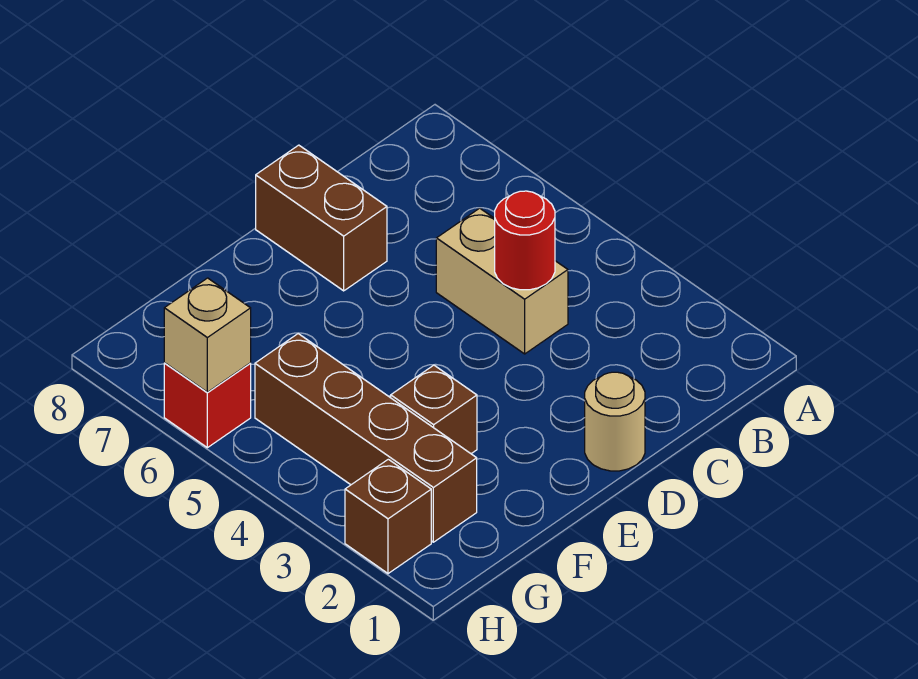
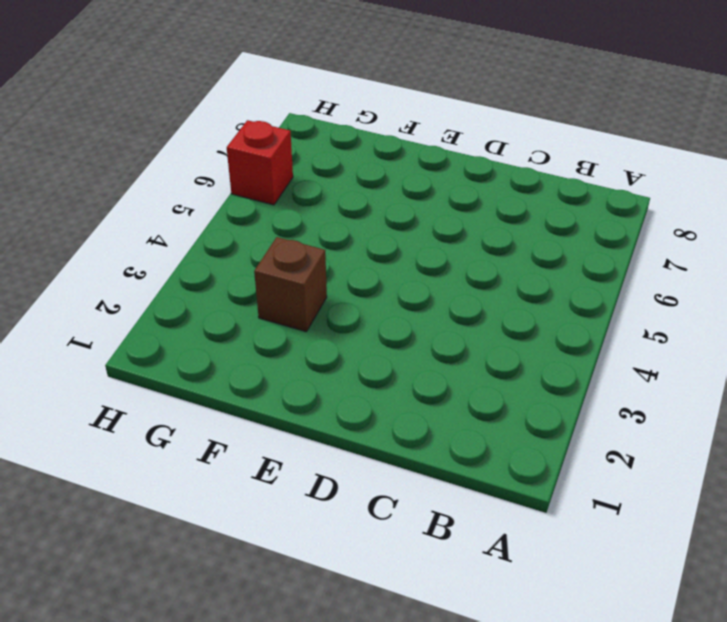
none -> tan 1x2 brick [436,208,568,354]
none -> tan 1x1 round brick [585,372,645,471]

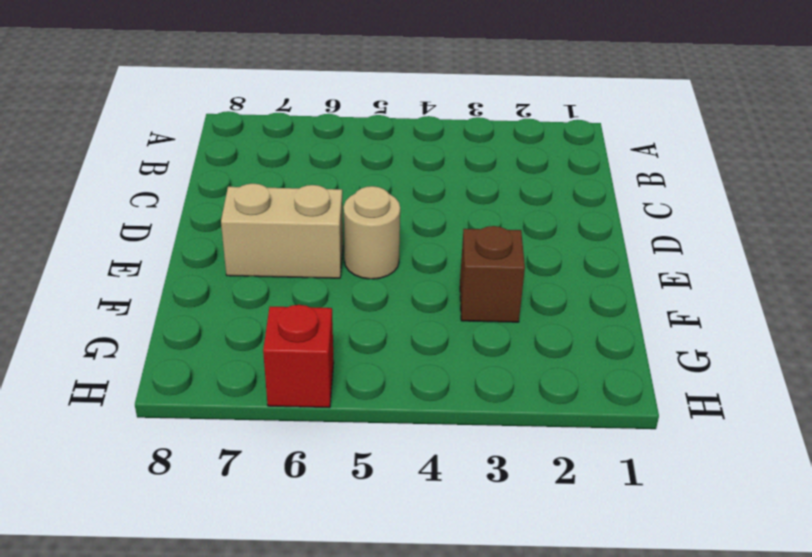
tan 1x1 round brick [344,186,400,279] -> tan 1x1 round brick moved to [585,372,645,471]
tan 1x2 brick [221,184,343,278] -> tan 1x2 brick moved to [436,208,568,354]
none -> brown 1x2 brick [256,145,387,291]
none -> brown 1x4 brick [255,334,477,542]

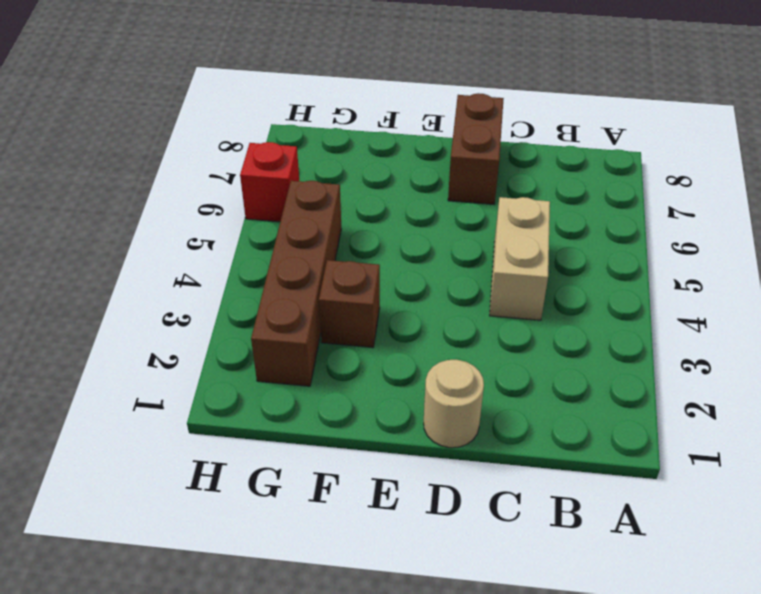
none -> brown 1x1 brick [345,459,431,574]
none -> red 1x1 round brick [495,191,555,290]

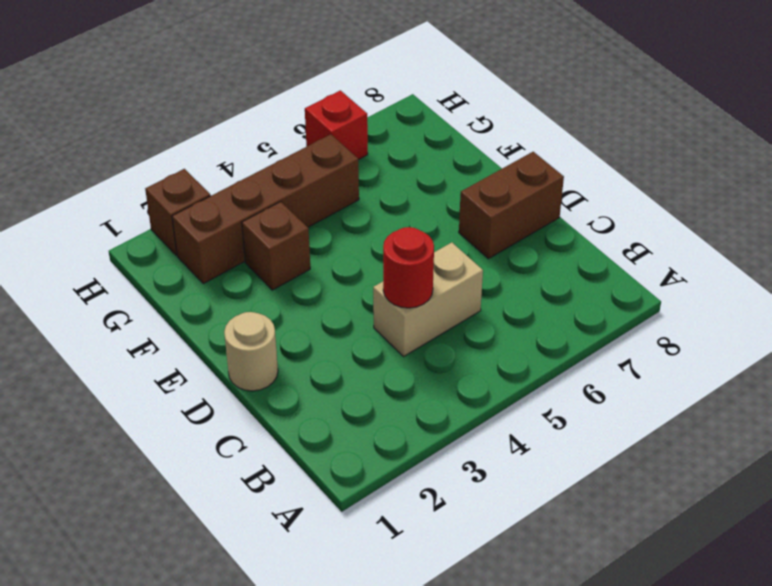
none -> tan 1x1 brick [164,278,251,392]

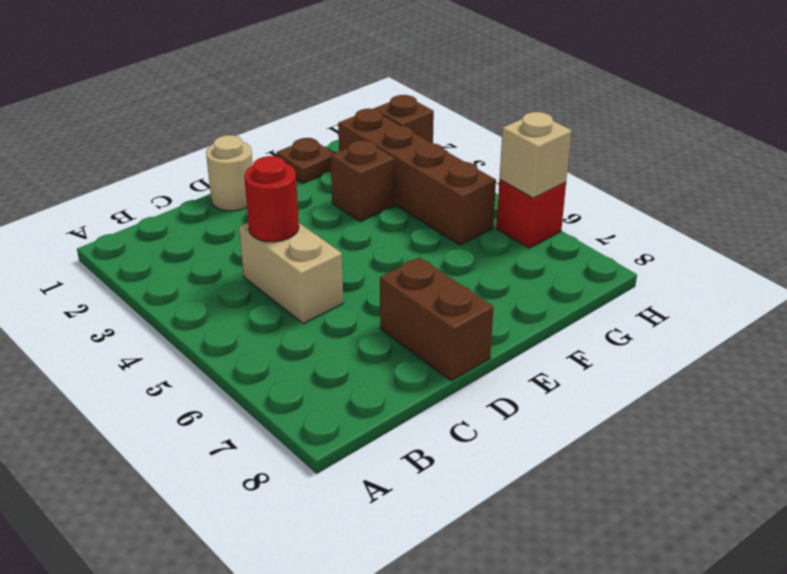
brown 1x1 plate [276,138,334,183] -> none

